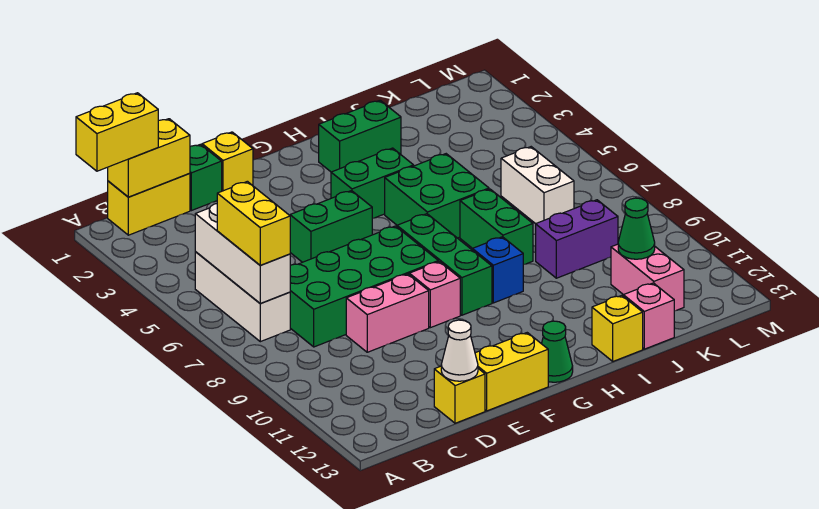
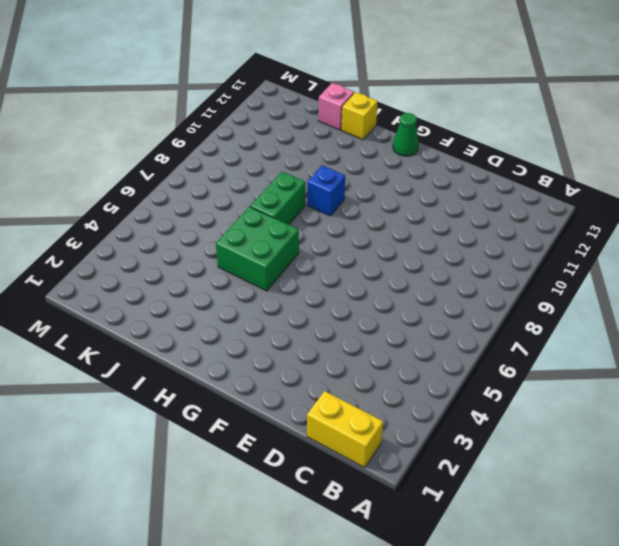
none -> white 1x3 brick [195,252,290,342]
none -> green 2x4 brick [290,226,438,347]
none -> green 1x1 brick [190,144,222,211]

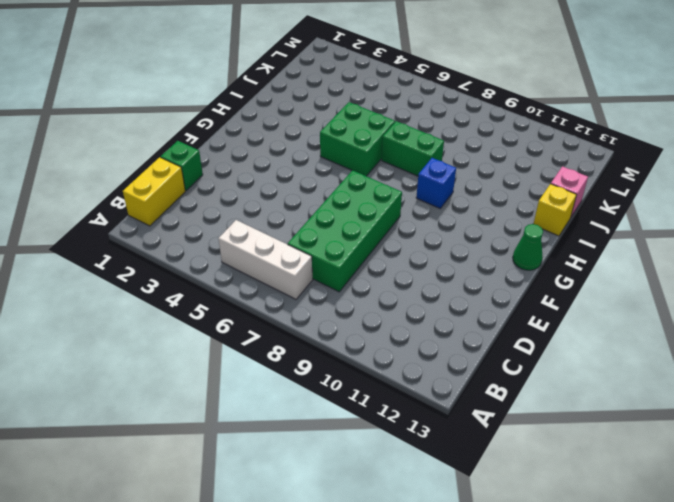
none -> pink 1x2 brick [346,274,429,352]
none -> yellow 1x1 brick [434,366,485,423]
none -> yellow 1x1 brick [202,132,253,191]

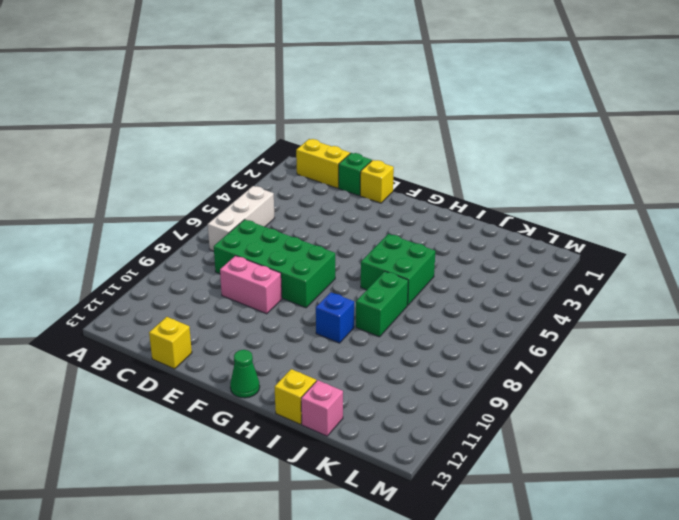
none -> green 1x2 brick [290,191,372,262]
none -> yellow 1x2 brick [475,333,548,411]
none -> pink 1x1 brick [409,262,460,328]

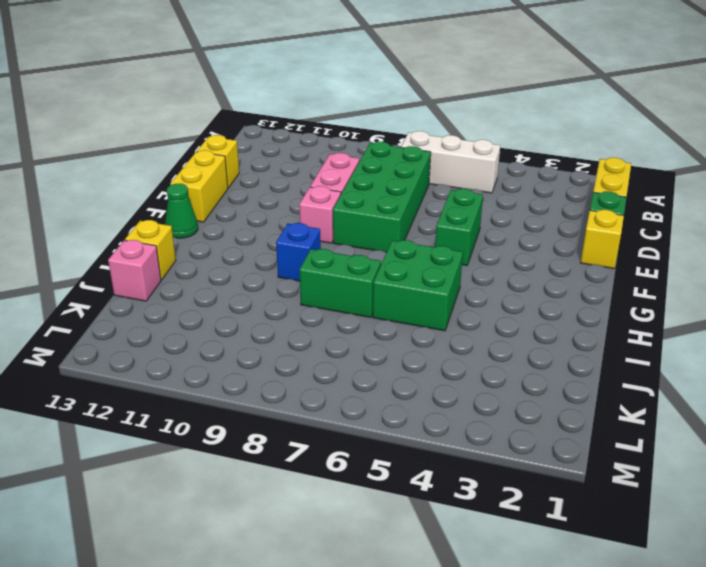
none -> green 1x2 brick [331,148,414,218]
none -> green 1x3 brick [397,214,492,315]
none -> green 1x2 brick [319,100,401,172]

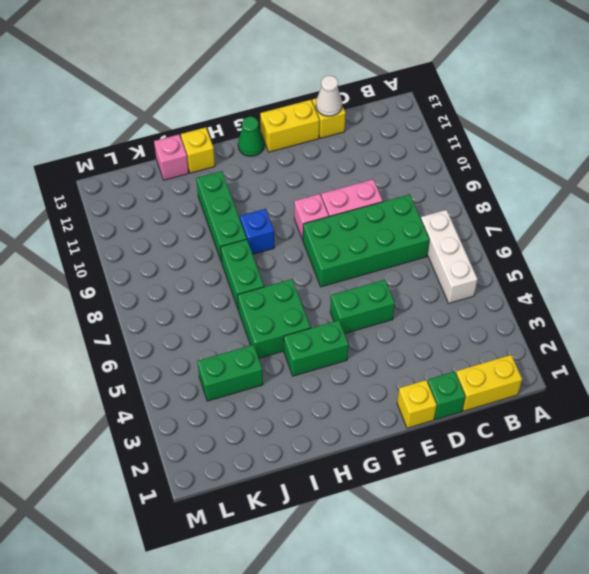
green 1x3 brick [196,171,247,261] -> green 1x3 brick moved to [397,214,492,315]
green 1x2 brick [197,345,263,401] -> green 1x2 brick moved to [319,100,401,172]
none -> purple 1x2 brick [536,200,618,278]
none -> white 1x2 brick [501,147,574,224]
none -> pink 1x2 brick [611,244,684,311]

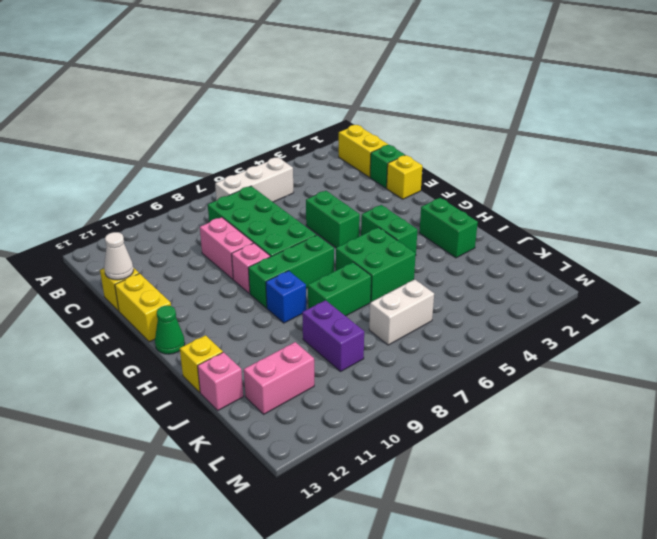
none -> yellow 1x2 brick [108,119,190,197]
none -> white 1x3 brick [195,204,290,304]
none -> green 1x1 cone [618,198,655,259]

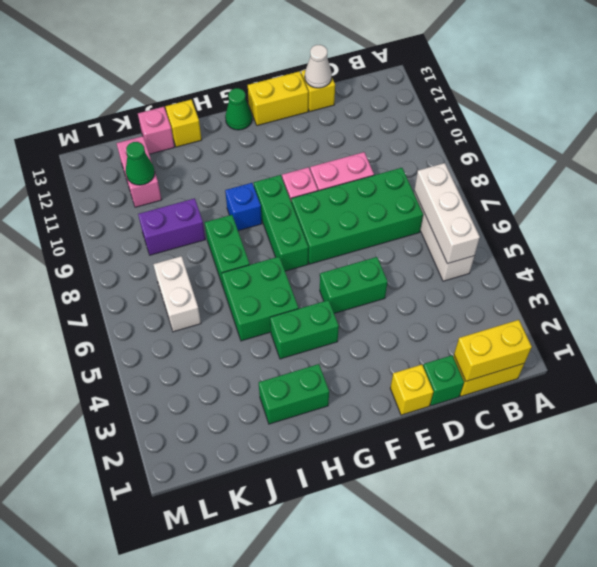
none -> yellow 1x2 brick [76,93,158,171]
none -> yellow 1x2 brick [217,181,290,265]

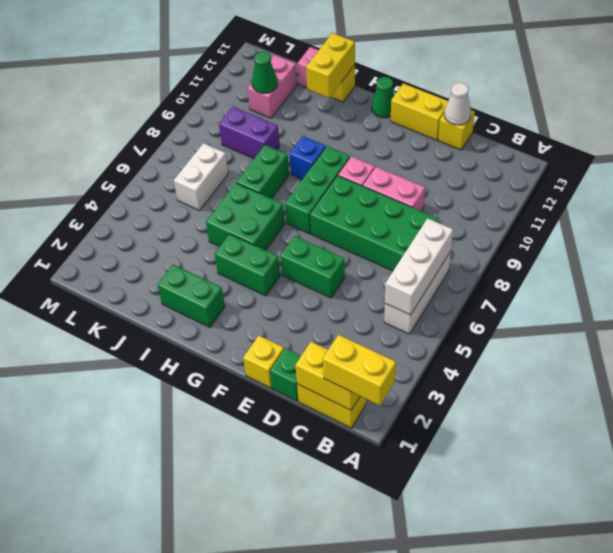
yellow 1x2 brick [306,33,355,98] -> yellow 1x2 brick moved to [217,181,290,265]

